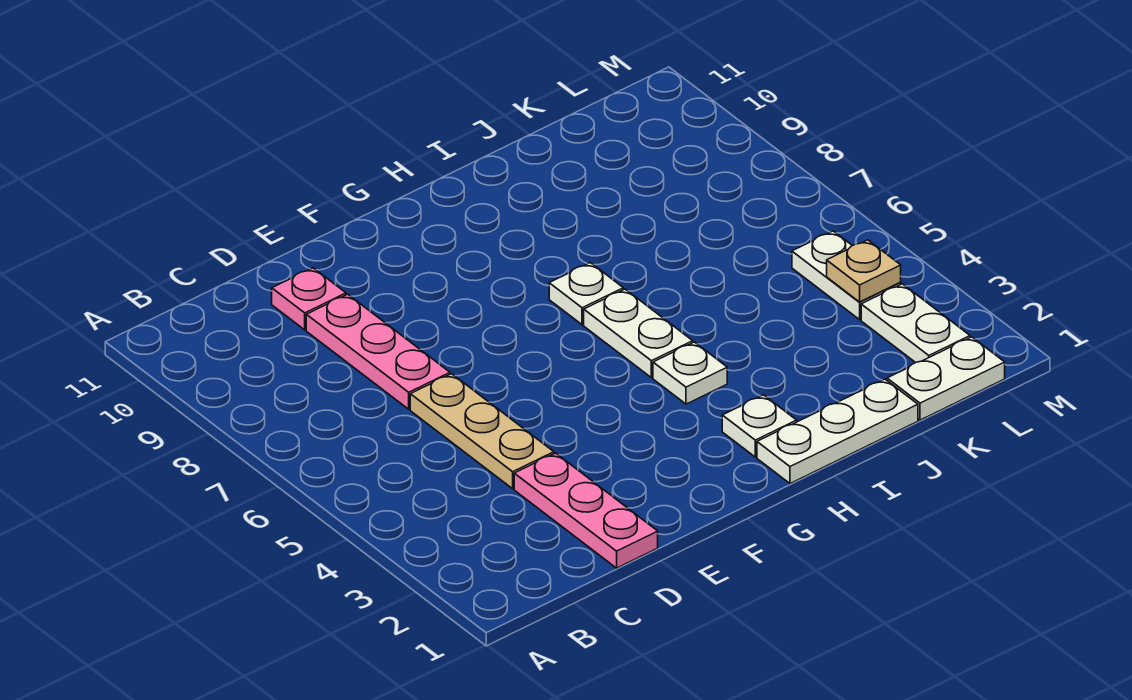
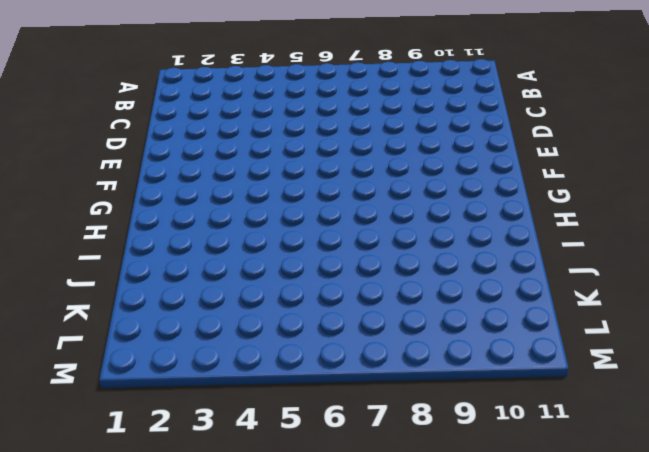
none -> pink 1x3 plate [514,453,658,568]
none -> tan 1x3 plate [410,374,554,489]
none -> pink 1x3 plate [306,294,450,409]

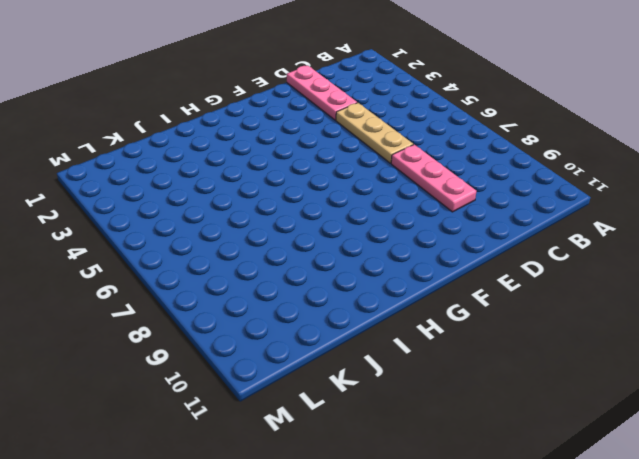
none -> pink 1x1 plate [272,268,346,330]
none -> white 1x3 plate [757,379,918,484]
none -> white 1x1 plate [722,395,797,457]

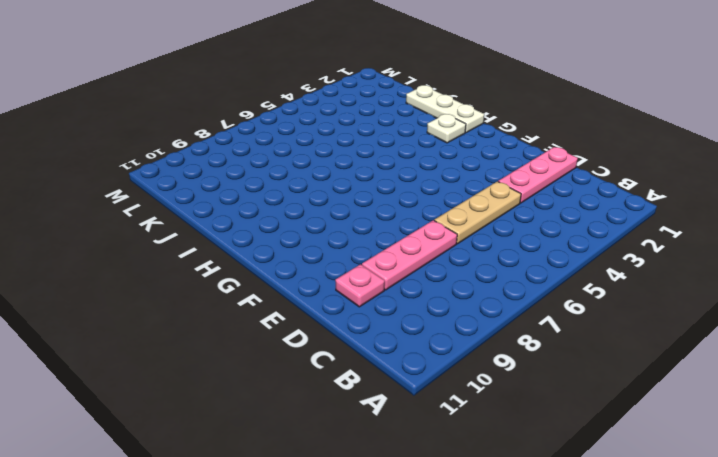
none -> white 1x1 plate [653,342,727,404]
none -> white 1x2 plate [584,289,693,378]
none -> white 1x1 plate [549,263,623,325]

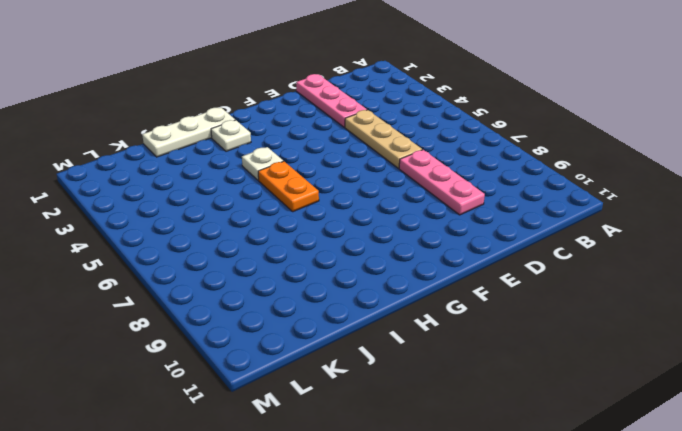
orange 1x2 plate [258,161,319,212] -> white 1x2 plate [584,289,693,378]
none -> pink 1x1 plate [272,268,346,330]
none -> white 1x1 plate [549,263,623,325]
none -> white 1x2 plate [887,337,1005,420]

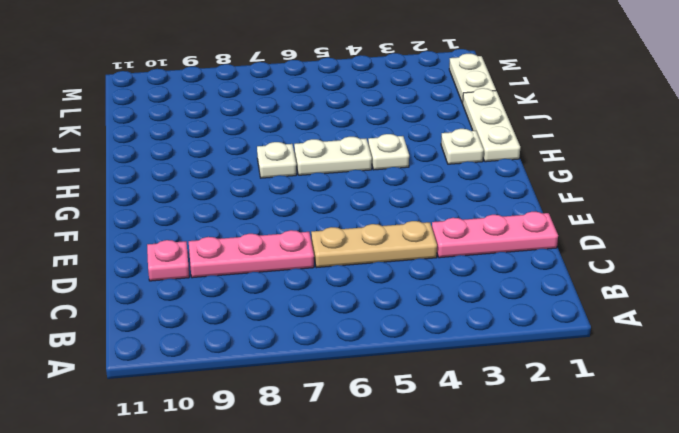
none -> white 1x2 plate [861,284,970,363]
none -> white 1x2 plate [792,231,901,319]
none -> tan 1x1 plate [827,240,901,302]

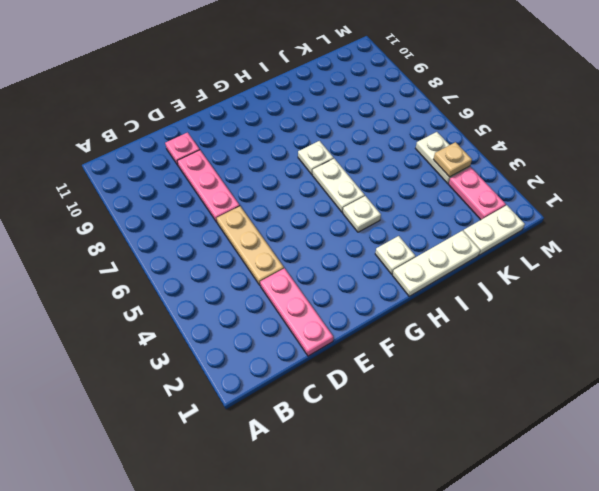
pink 1x2 plate [449,167,506,220] -> white 1x2 plate [861,284,970,363]

